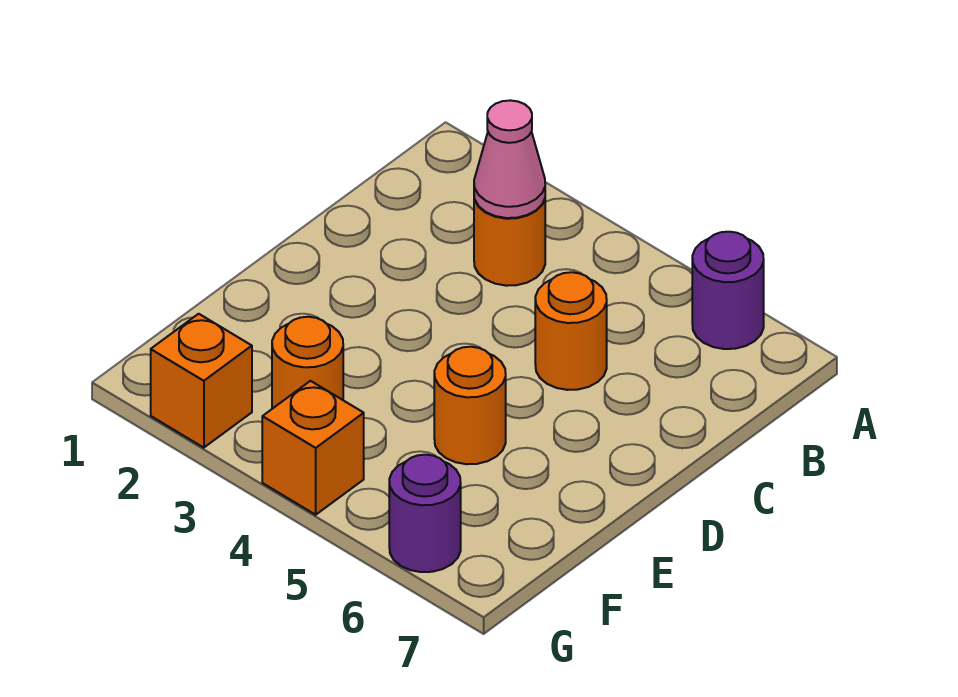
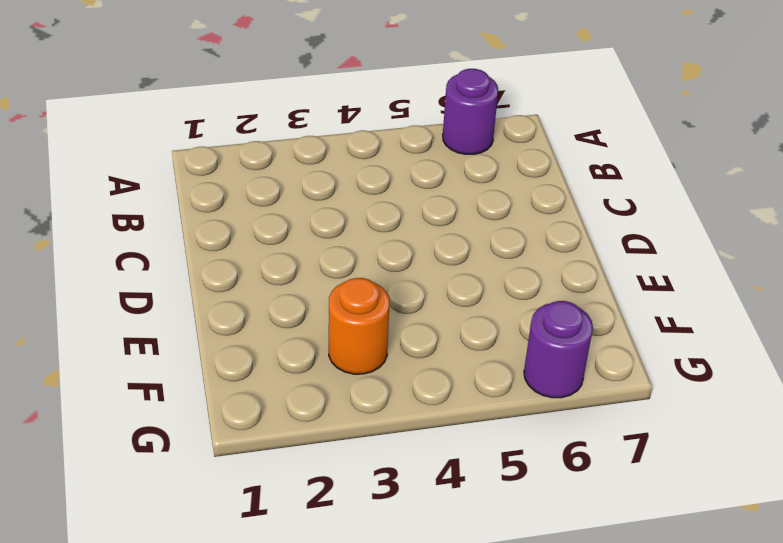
none -> orange 1x1 round brick [474,198,545,286]
none -> orange 1x1 round brick [535,272,607,390]

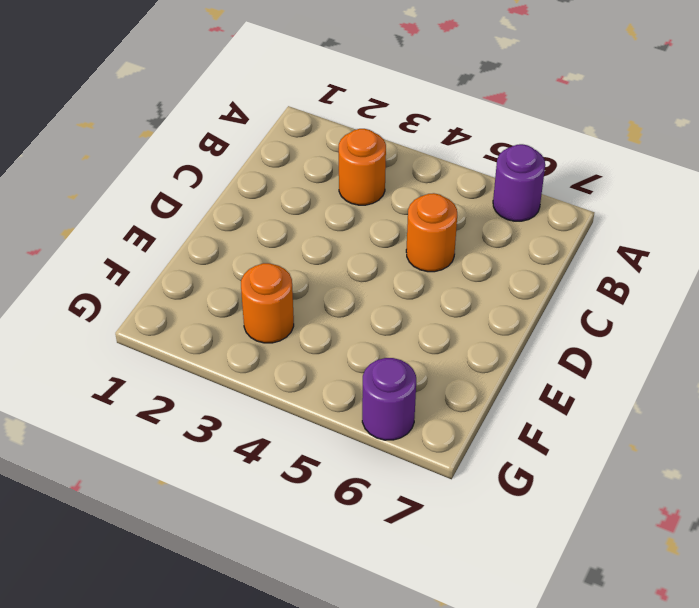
none -> orange 1x1 round brick [434,347,506,464]
none -> orange 1x1 brick [151,314,252,448]

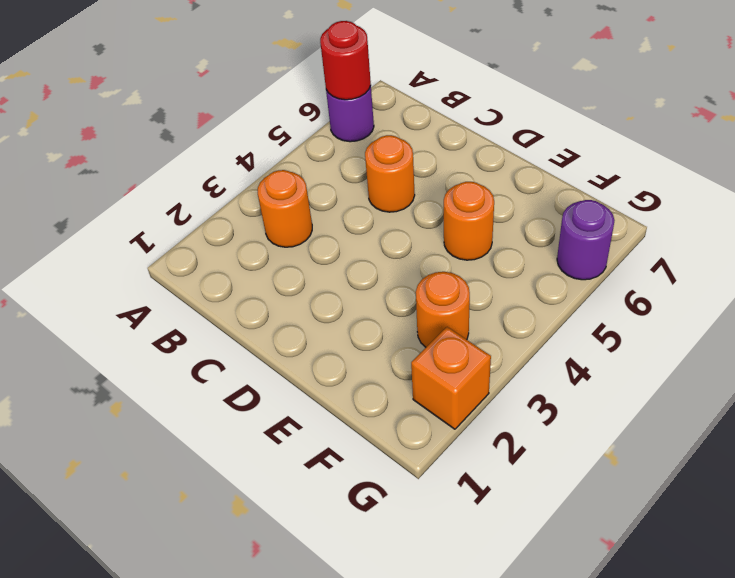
red 1x1 round brick [320,21,371,100] -> none
none -> orange 1x1 brick [262,381,364,515]
none -> pink 1x1 cone [474,100,545,218]

